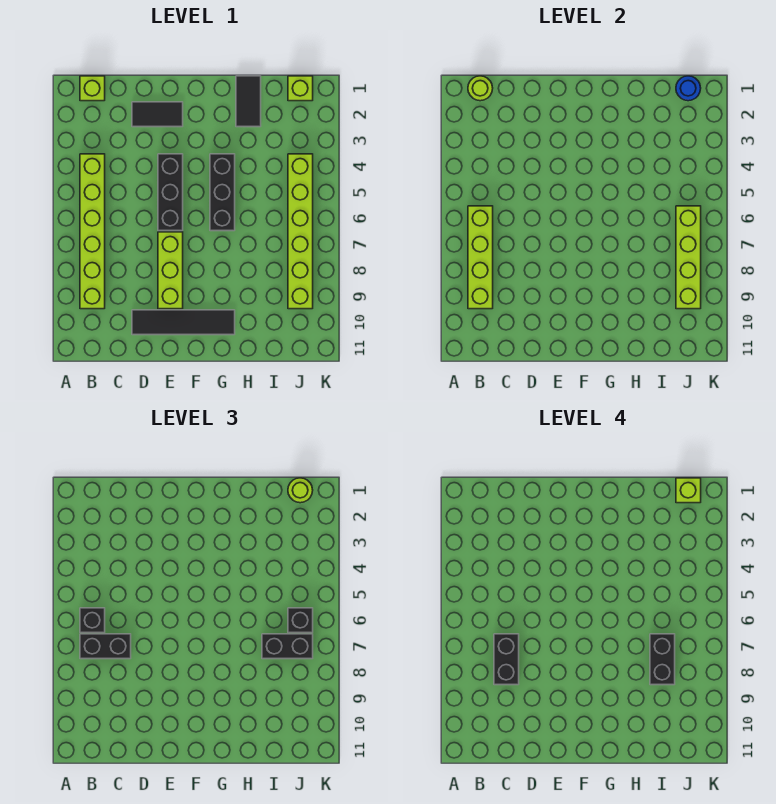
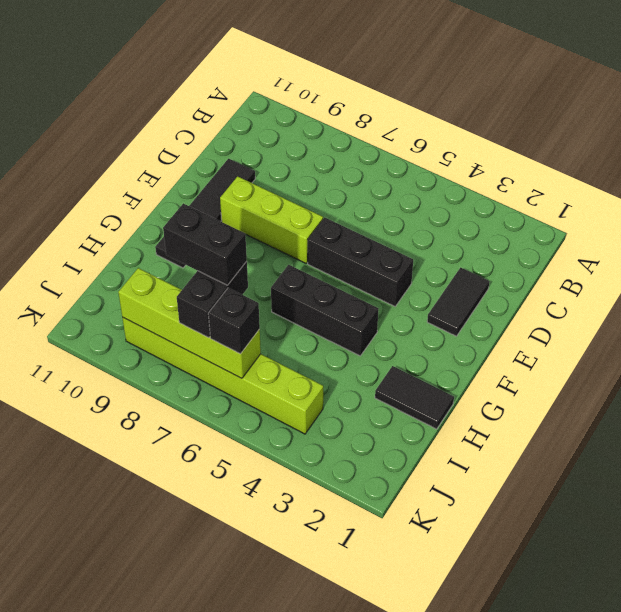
none -> lime 1x1 brick [80,76,105,101]
none -> lime 1x6 brick [80,154,105,309]
none -> lime 1x1 brick [288,76,313,101]

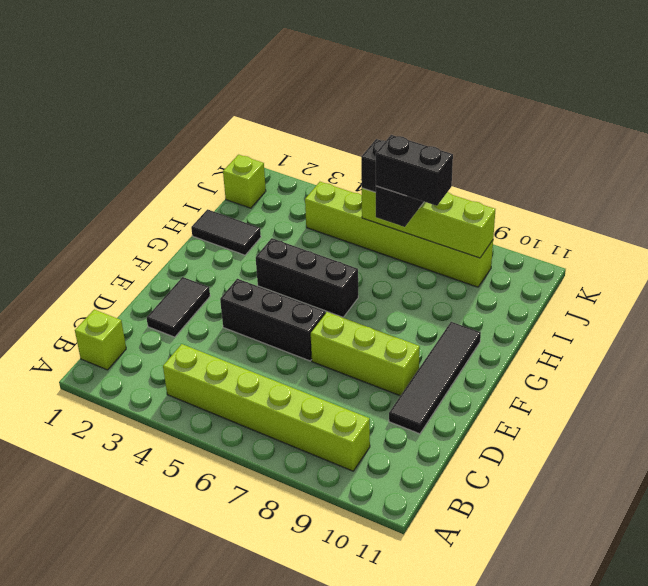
none -> lime 1x1 round brick [468,76,493,101]
none -> lime 1x4 brick [468,206,493,309]
none -> blue 1x1 round brick [676,76,701,101]

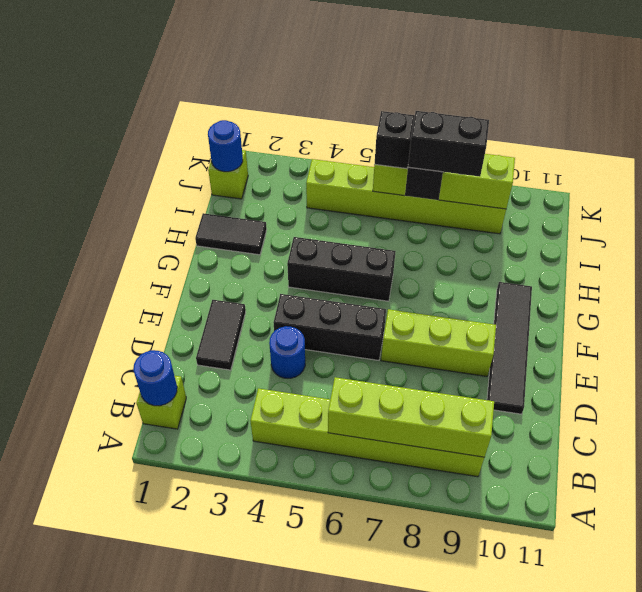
blue 1x1 round brick [133,350,177,406] -> lime 1x1 round brick [468,76,493,101]
blue 1x1 round brick [269,326,305,378] -> none
none -> black 1x1 brick [80,608,105,633]
none -> black 1x2 brick [80,634,131,659]
none -> lime 1x1 round brick [288,478,313,503]

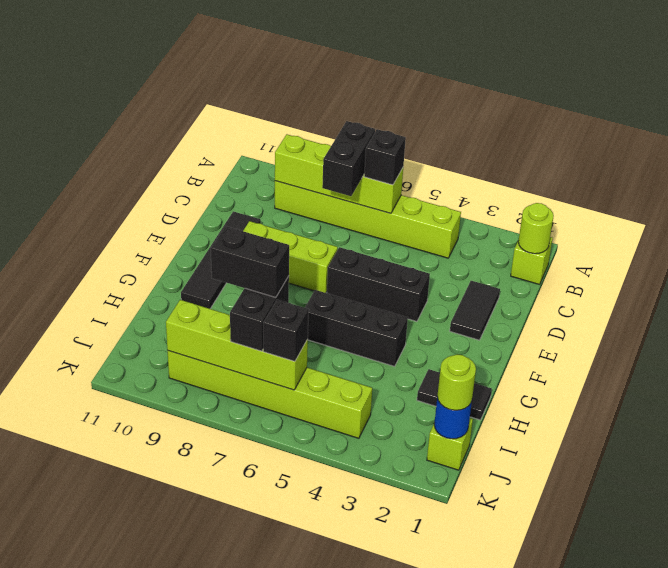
none -> black 1x2 brick [494,634,519,685]
none -> lime 1x1 brick [676,478,701,503]

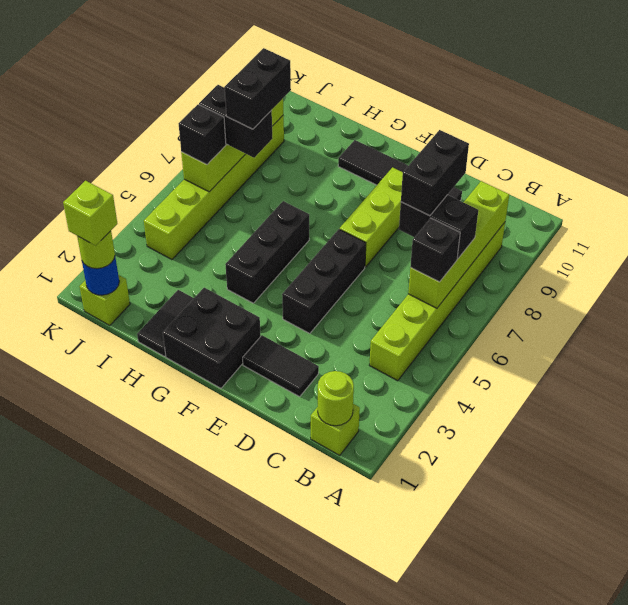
black 2x2 brick [163,288,261,388] -> none

